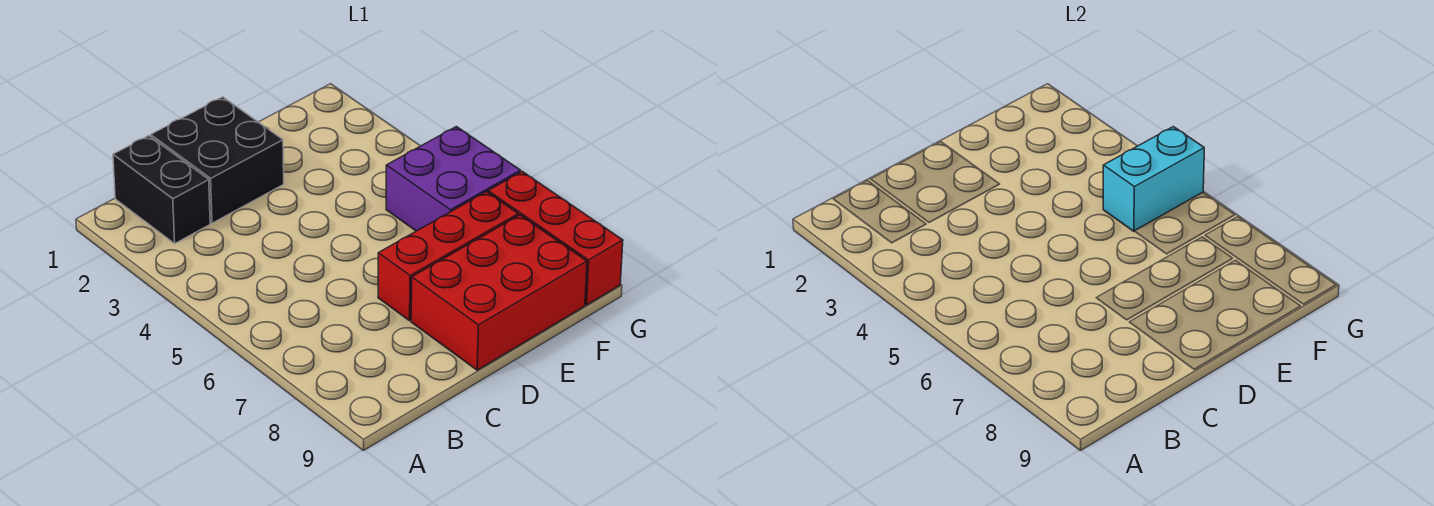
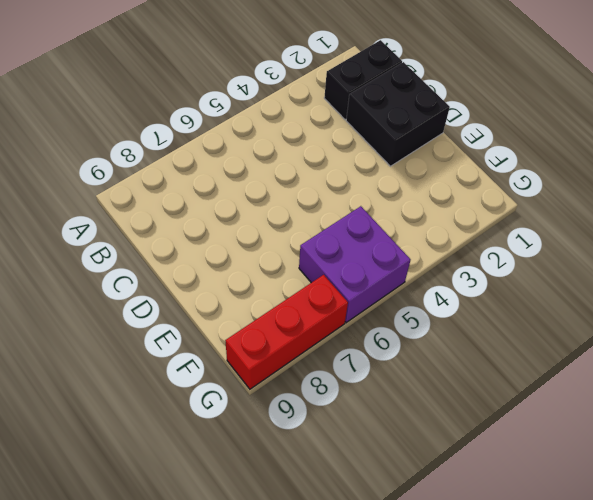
none -> red 1x3 brick [378,192,518,321]
none -> red 2x3 brick [411,215,587,370]

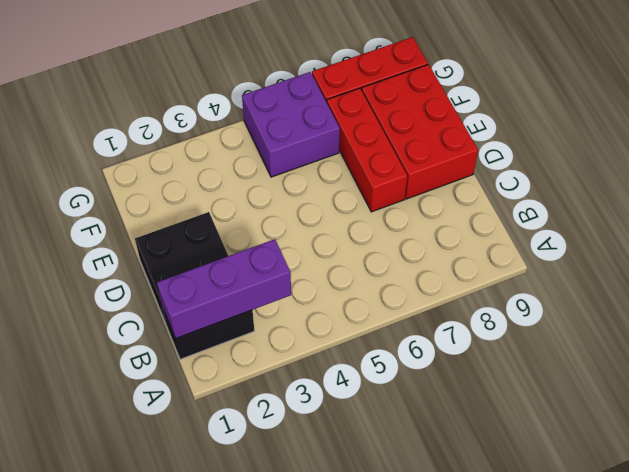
purple 1x3 brick [157,239,291,339] -> none
none -> cyan 1x2 brick [1103,127,1204,231]

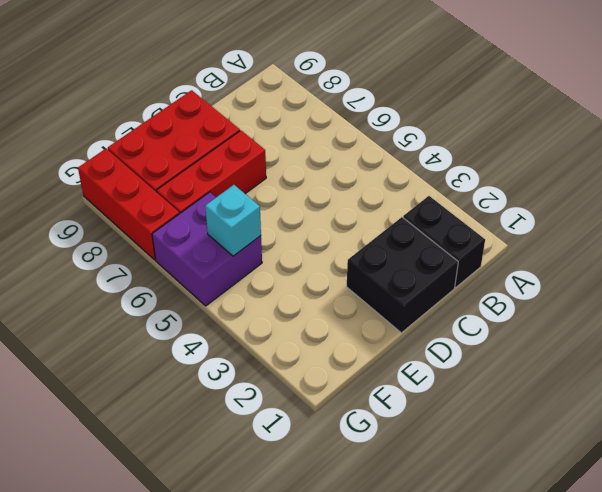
cyan 1x1 brick [205,185,261,256] -> cyan 1x2 brick [1103,127,1204,231]

